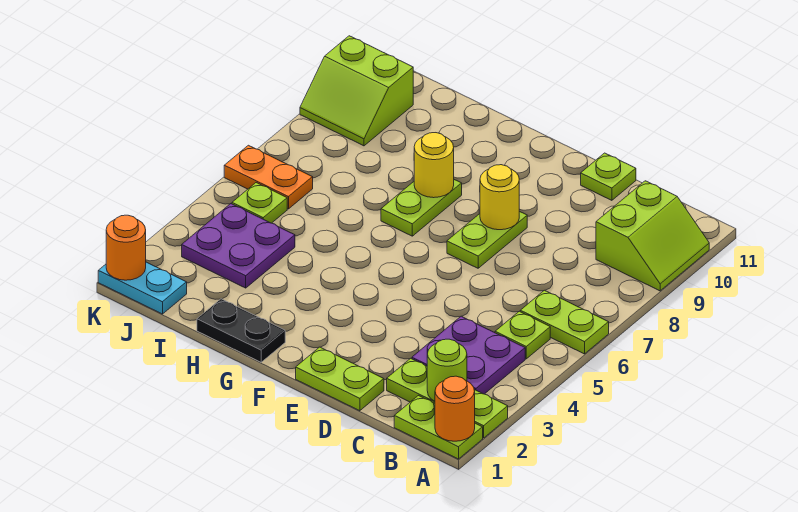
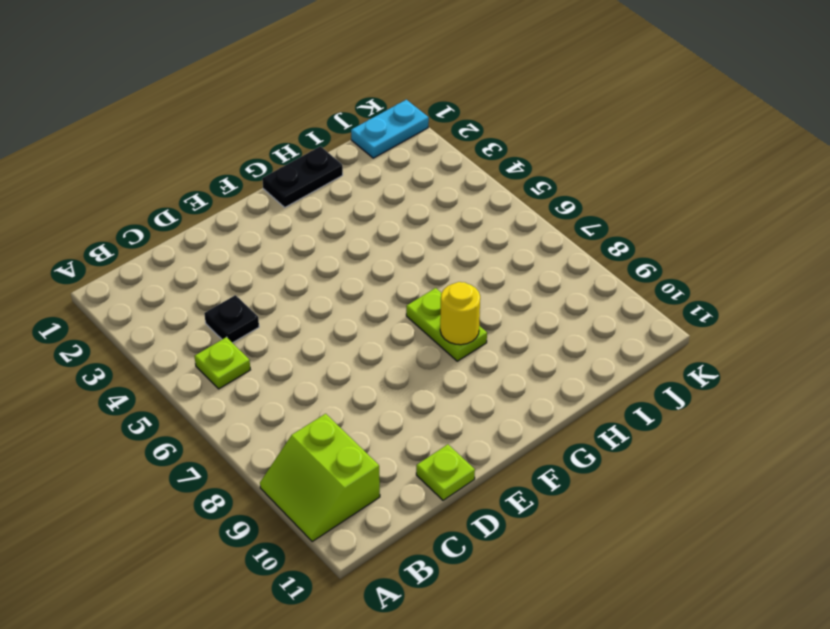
black 1x1 plate [204,295,259,343] -> purple 2x2 plate [412,316,525,394]
none -> lime 1x2 plate [394,396,483,459]
none -> lime 1x3 plate [387,358,508,438]
none -> lime 1x2 plate [520,290,609,354]

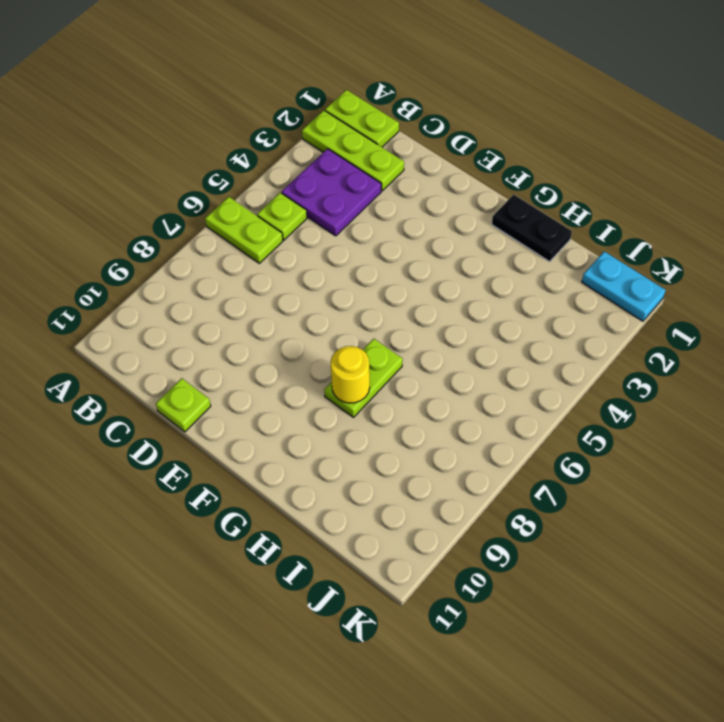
none -> lime 2x2 slope [596,181,709,291]
none -> lime 1x2 plate [296,347,384,411]
none -> lime 1x2 plate [447,211,527,268]

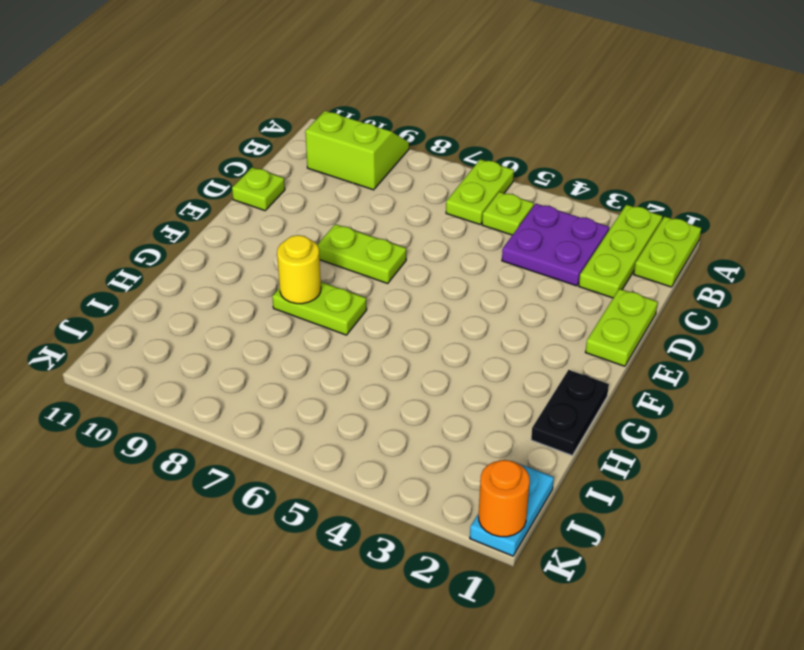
none -> purple 2x2 plate [182,204,295,288]
none -> lime 1x1 plate [232,183,287,223]
none -> orange 1x2 plate [224,145,313,209]

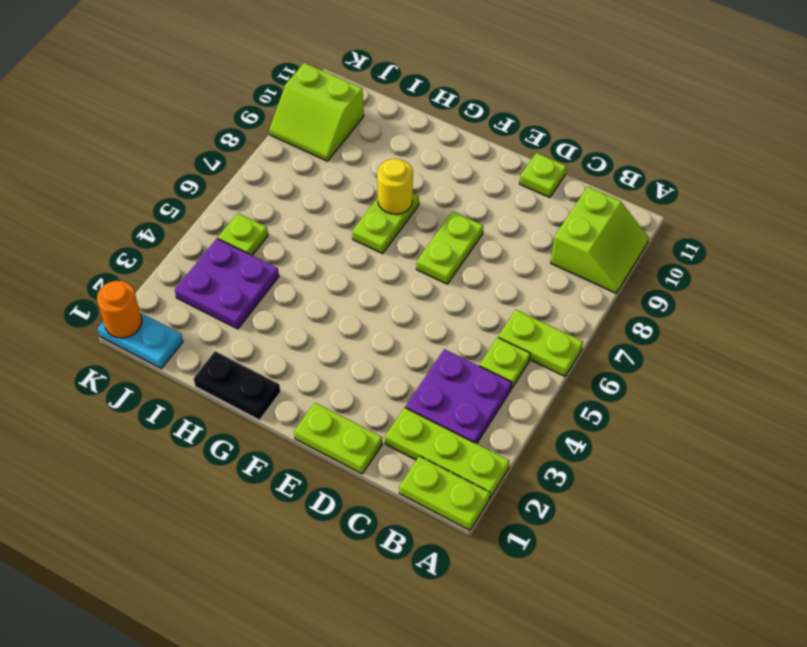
none -> orange 1x2 plate [224,145,313,209]
none -> orange 1x1 round brick [435,376,475,441]
none -> lime 1x1 round brick [427,339,467,401]

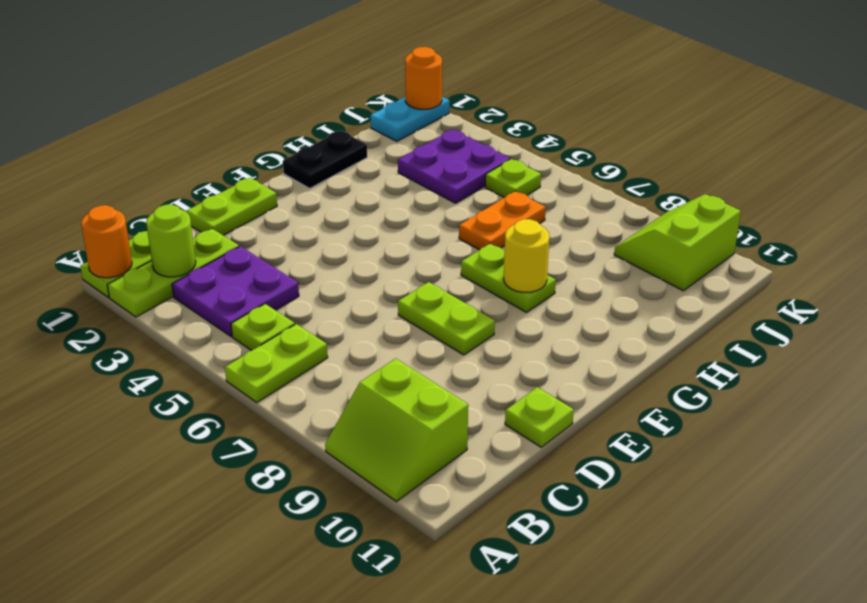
orange 1x2 plate [459,191,546,250] -> orange 1x2 plate moved to [224,145,313,209]
none -> yellow 1x1 round brick [480,165,519,230]

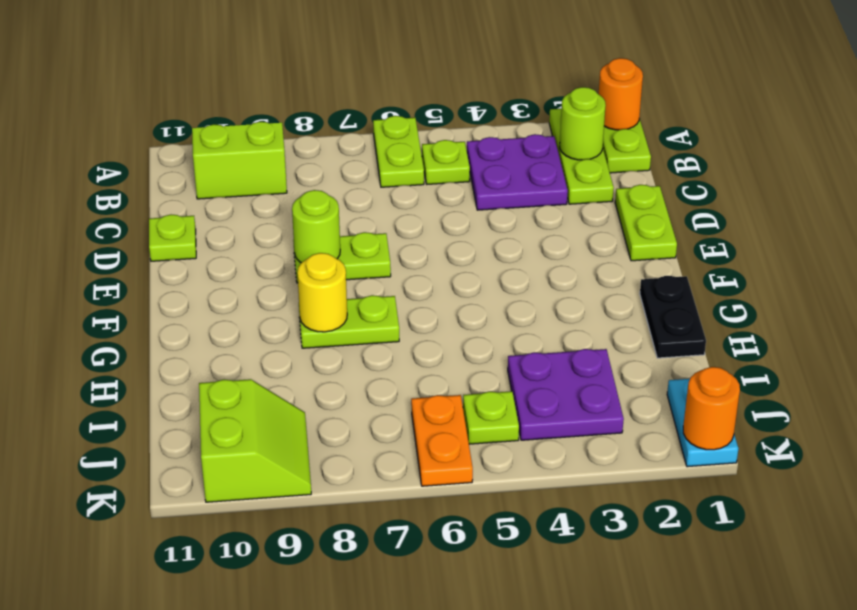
lime 1x1 round brick [292,190,340,263] -> yellow 1x1 round brick [480,165,519,230]

